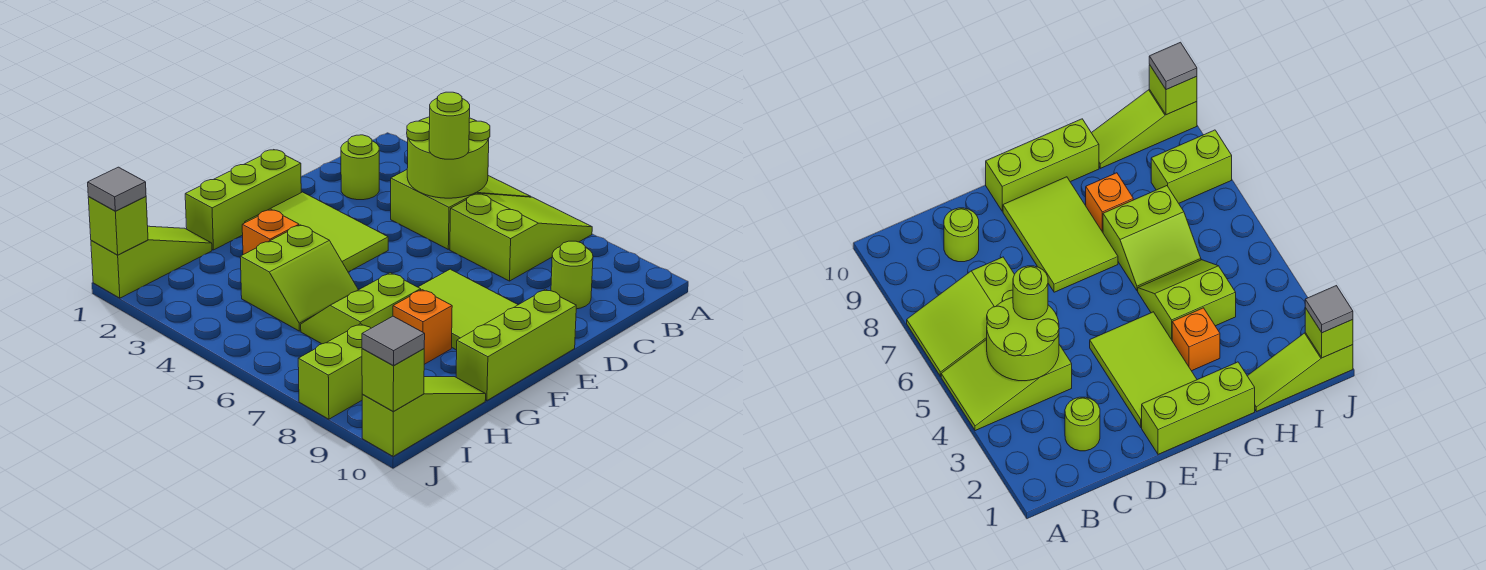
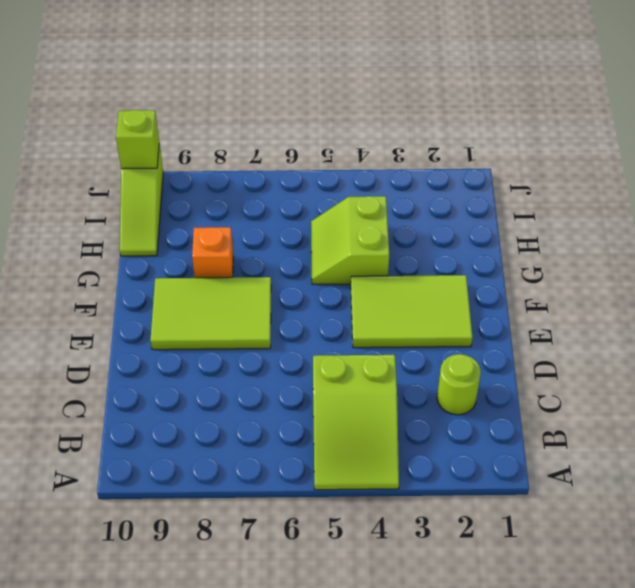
none -> lime 2x3 slope [450,193,592,281]
none -> lime 1x1 round brick [551,241,593,309]
none -> lime 1x3 brick [185,150,301,250]

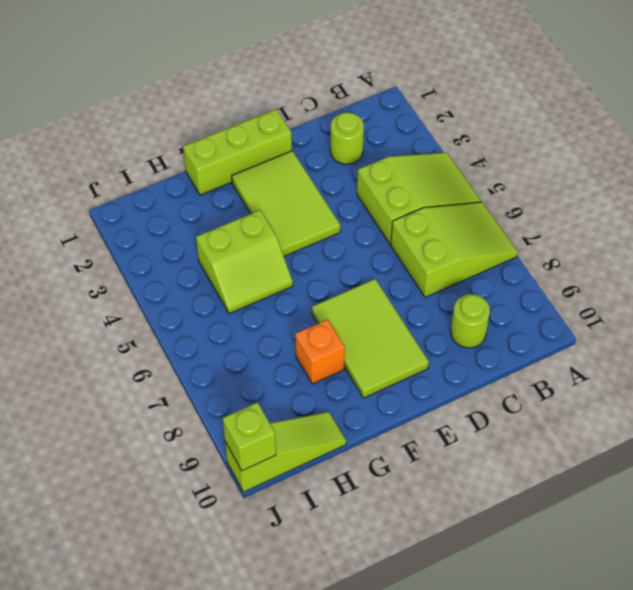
none -> lime 1x3 brick [456,289,576,401]
none -> orange 1x1 brick [242,209,299,255]
none -> lime 2x2 slope [301,273,421,344]

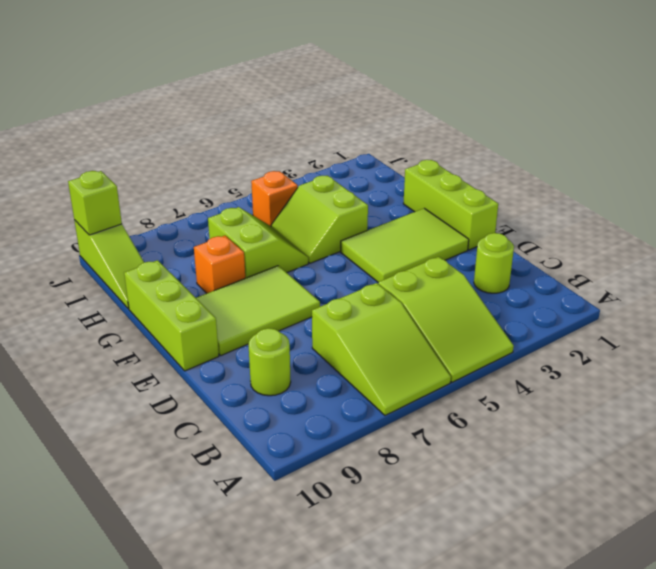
orange 1x1 brick [251,171,298,226] -> orange 1x1 brick moved to [242,209,299,255]
none -> lime 1x3 slope [91,226,212,298]
none -> lime 1x2 brick [298,324,371,419]
none -> lime 2x2 round brick [407,117,490,198]

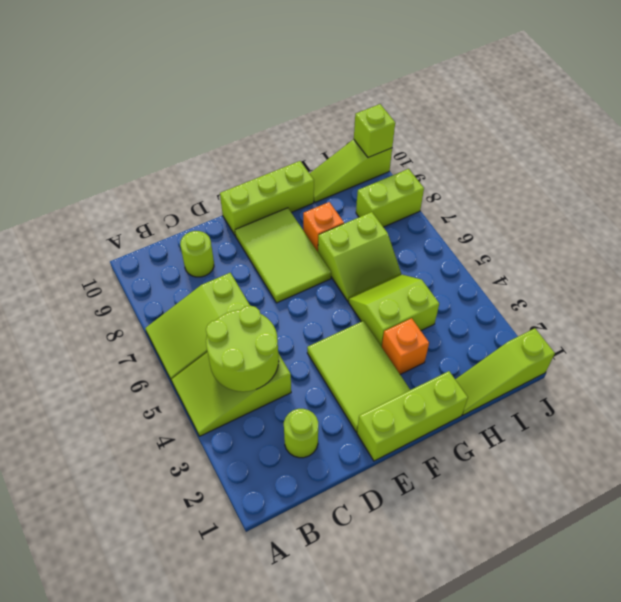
none -> lime 1x1 brick [88,197,148,255]
none -> lime 1x1 round brick [429,92,470,159]
none -> grey 1x1 tile [88,167,146,211]

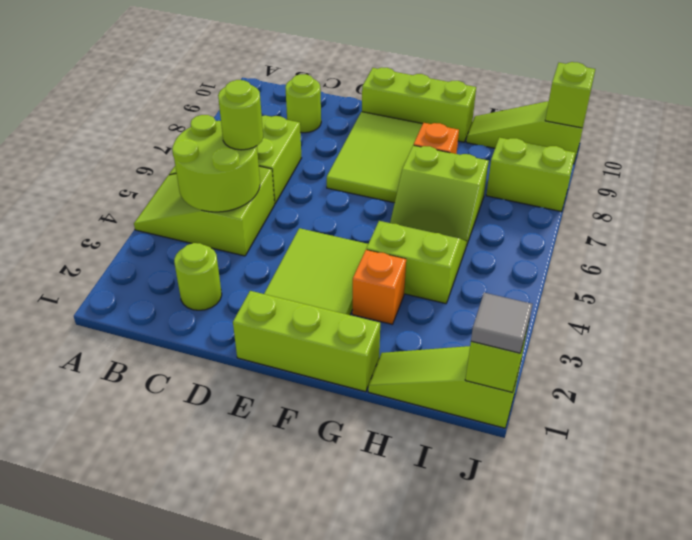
none -> grey 1x1 tile [362,316,425,366]

